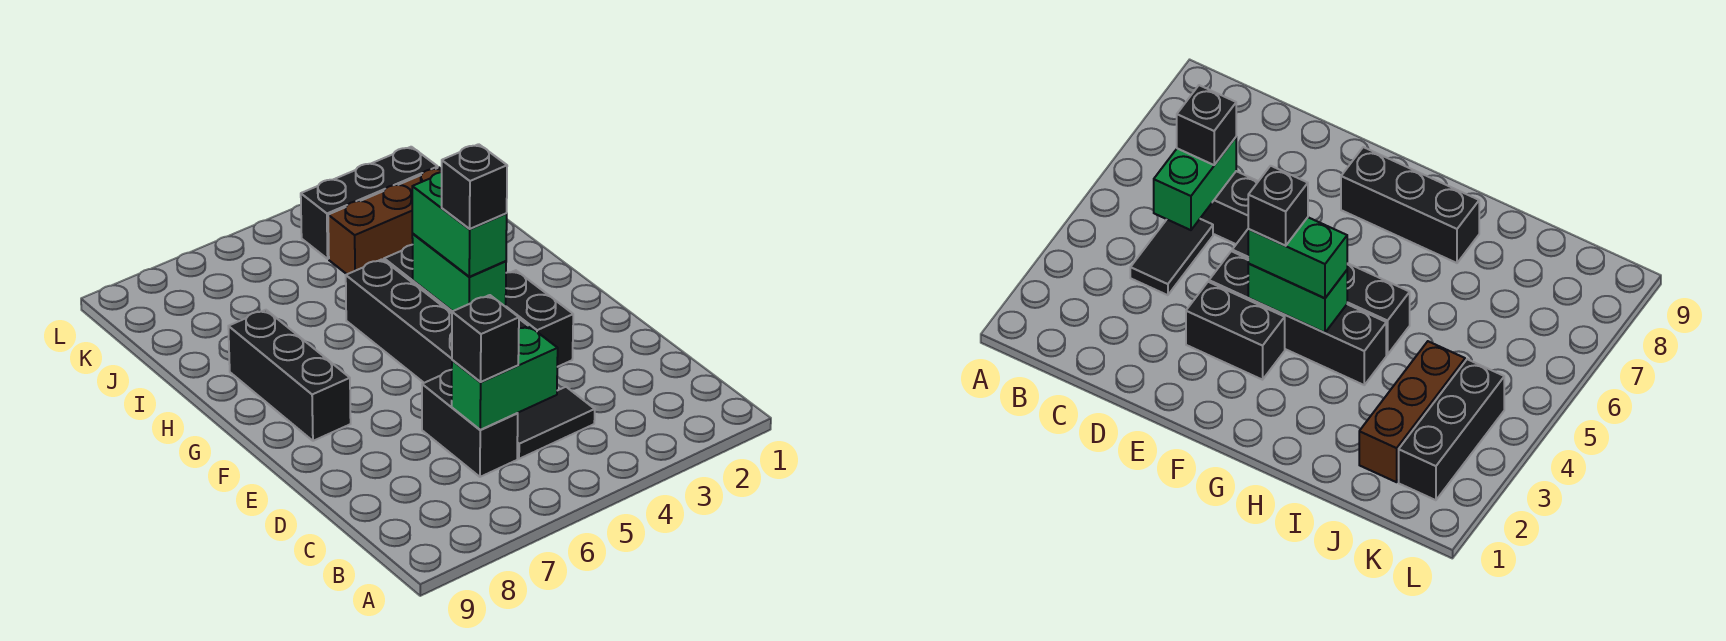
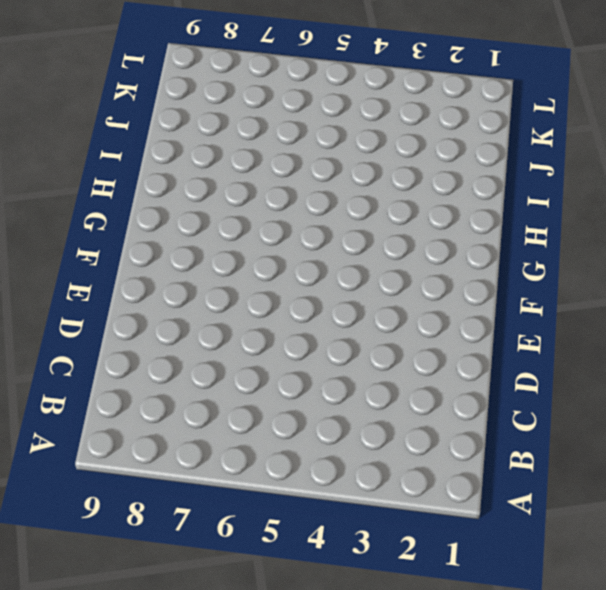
none -> black 1x2 tile [517,387,595,459]
none -> black 1x2 brick [422,370,518,477]
none -> black 1x2 brick [506,270,573,367]

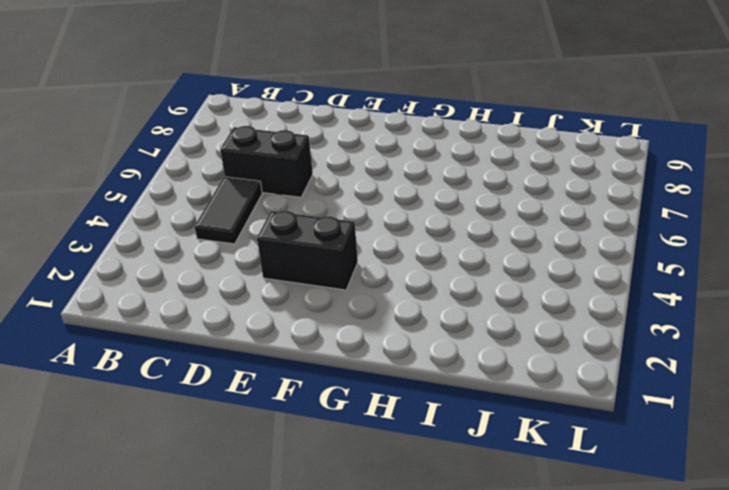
none -> black 1x4 brick [1209,251,1386,385]
none -> black 1x4 brick [346,259,452,383]
none -> black 1x3 brick [228,310,351,441]

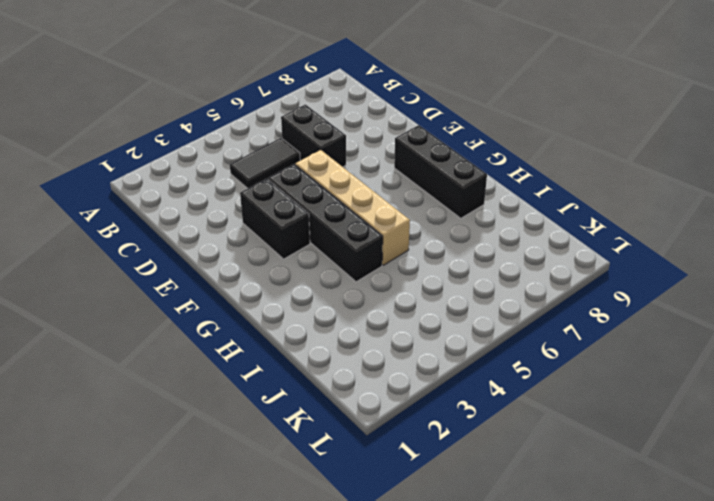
tan 1x4 brick [296,150,410,265] -> black 1x4 brick [346,259,452,383]
none -> brown 1x3 brick [328,168,442,274]
none -> black 1x3 brick [301,147,438,259]
none -> green 1x2 brick [452,326,558,430]

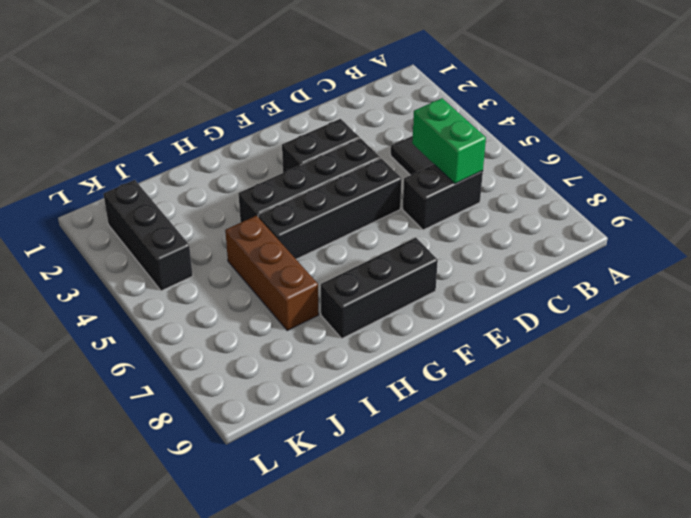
brown 1x3 brick [225,216,319,330] -> brown 1x3 brick moved to [328,168,442,274]
none -> green 1x2 brick [412,234,506,311]
none -> black 1x1 brick [452,295,519,382]
none -> green 1x2 brick [412,172,507,277]

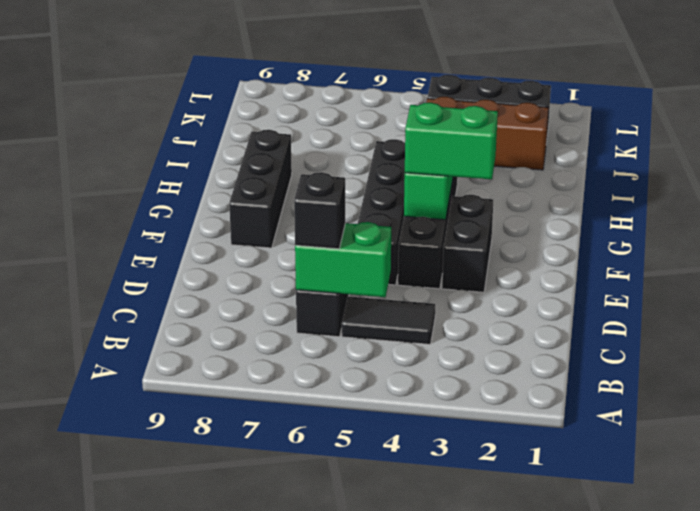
green 1x2 brick [405,103,498,179] -> green 1x2 brick turned to [412,172,507,277]
none -> black 1x1 brick [442,144,507,229]

